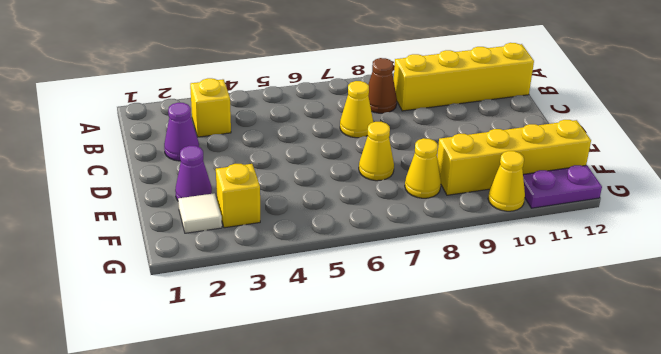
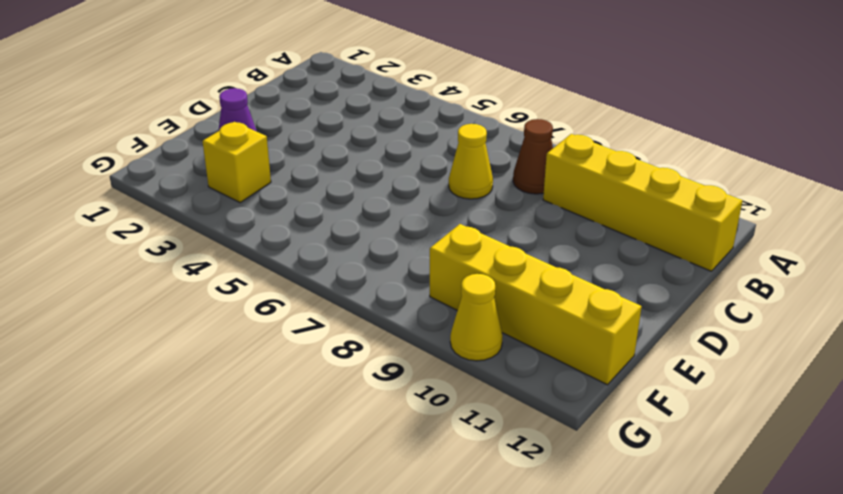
none -> yellow 1x1 brick [190,78,231,137]
none -> purple 1x1 cone [164,103,199,161]
none -> yellow 1x1 cone [359,122,394,181]

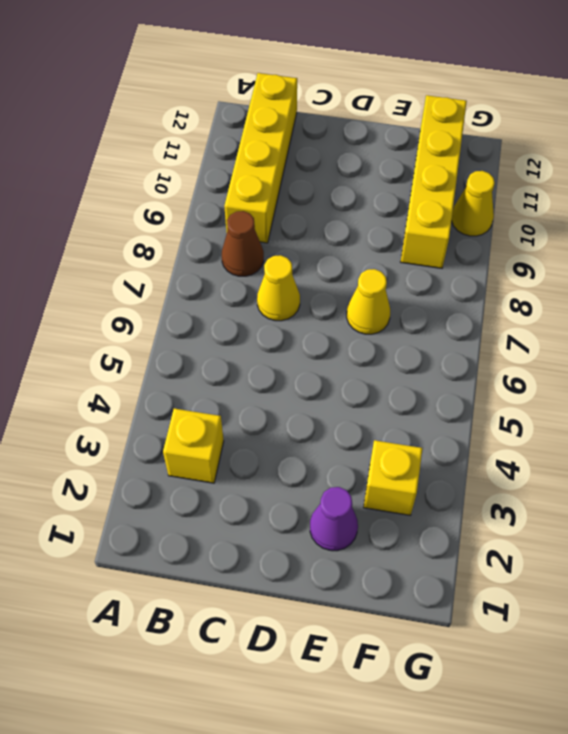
none -> purple 1x1 cone [164,103,199,161]
none -> white 1x1 tile [178,193,222,233]
none -> yellow 1x1 cone [405,138,441,198]

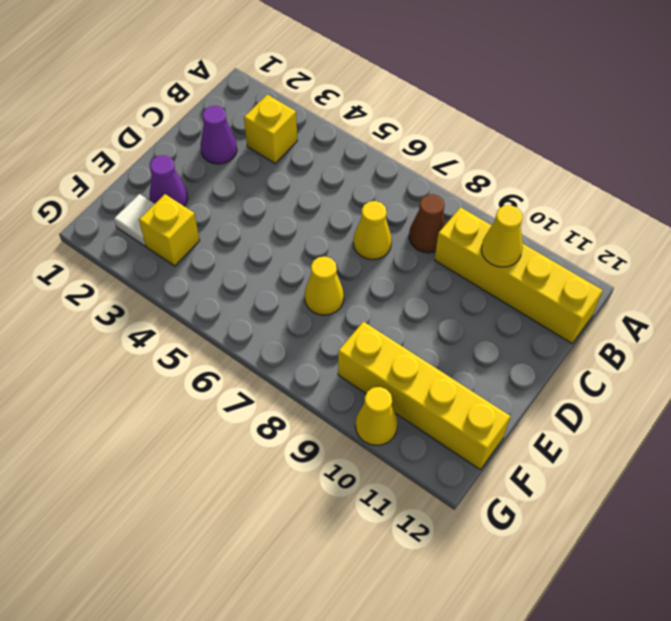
yellow 1x1 cone [481,205,523,267] -> yellow 1x1 cone moved to [405,138,441,198]
none -> purple 1x2 plate [523,165,602,208]

